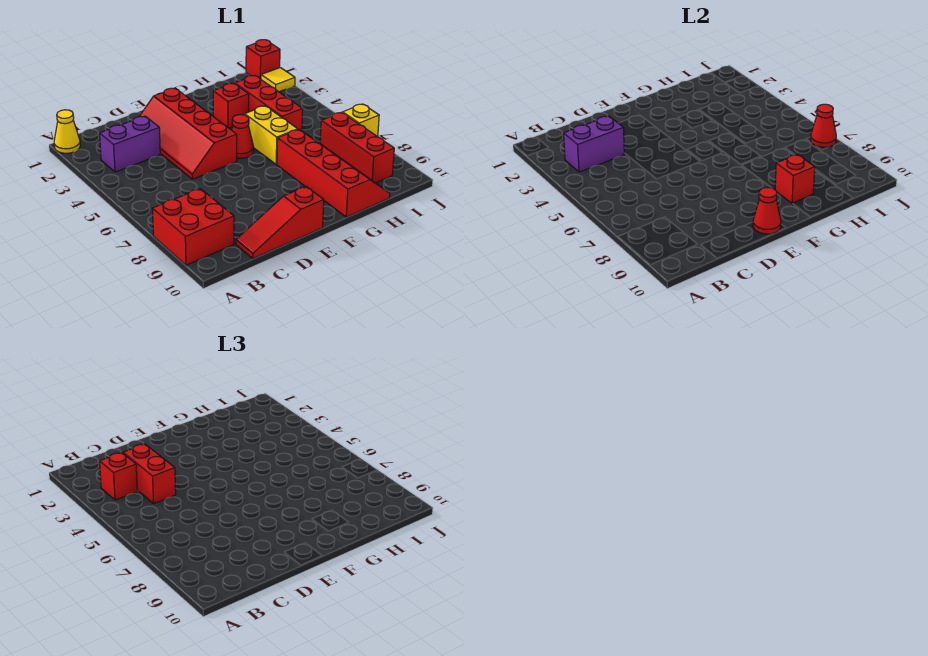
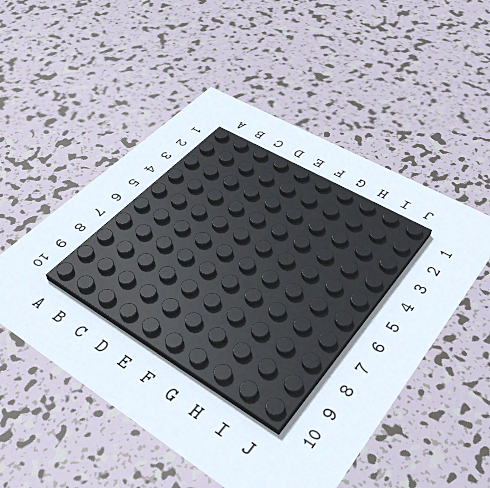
none -> yellow 1x1 cone [54,110,80,153]
none -> red 2x2 brick [152,189,234,265]
none -> purple 1x2 brick [100,116,160,172]

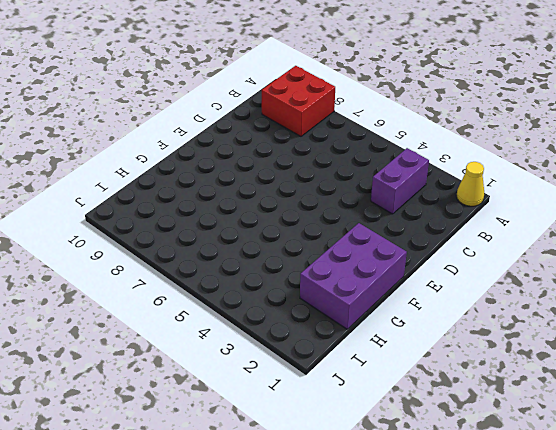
purple 2x3 brick [300,223,407,329] -> none
none -> red 1x3 slope [236,187,324,259]
none -> red 2x4 slope [139,88,237,179]
none -> red 1x1 cone [232,115,254,158]

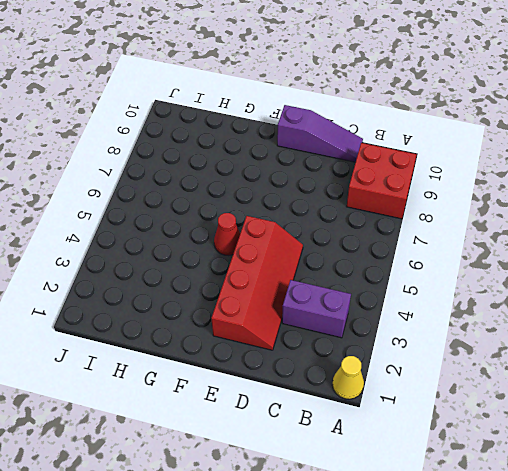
purple 1x3 slope [277,105,363,162] -> red 1x3 slope [236,187,324,259]
none -> red 1x1 brick [213,83,249,128]
none -> yellow 1x2 brick [245,106,298,164]
none -> red 2x4 slope [277,129,390,217]

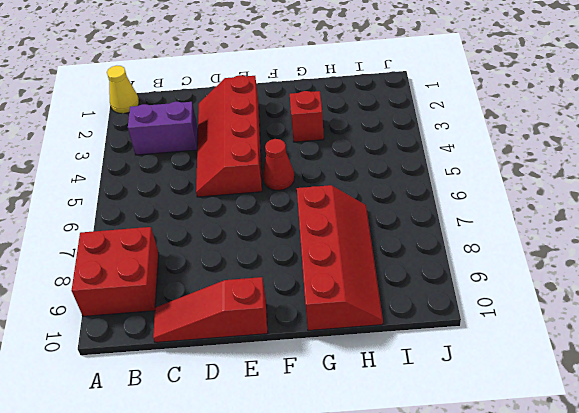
none -> yellow 1x2 brick [245,106,298,164]
none -> red 1x3 brick [235,76,303,131]
none -> red 1x3 brick [320,112,394,183]

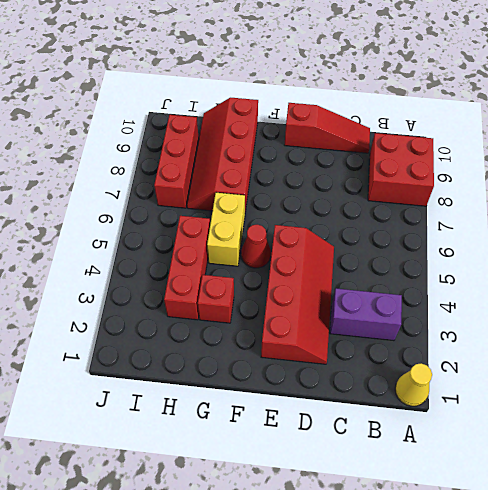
none -> red 1x1 brick [246,40,280,79]
none -> yellow 1x1 tile [261,68,295,92]
none -> yellow 1x1 brick [343,104,379,137]

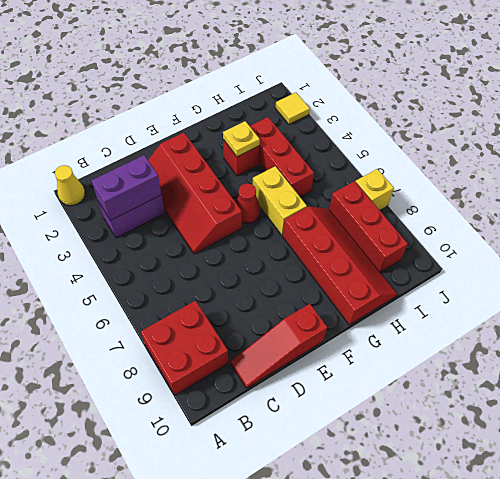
yellow 1x1 plate [223,121,260,157] -> none
none -> red 1x1 brick [246,40,280,79]
none -> red 1x1 cone [753,187,781,234]
none -> red 1x1 brick [775,154,815,203]

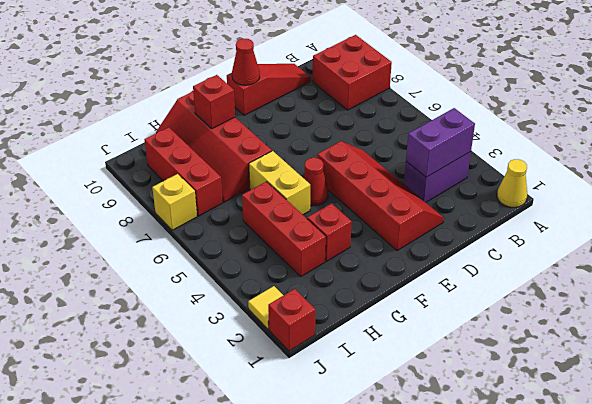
none -> red 1x1 cone [811,104,836,147]
none -> red 1x1 brick [100,453,137,500]
none -> red 1x2 brick [123,444,176,503]

